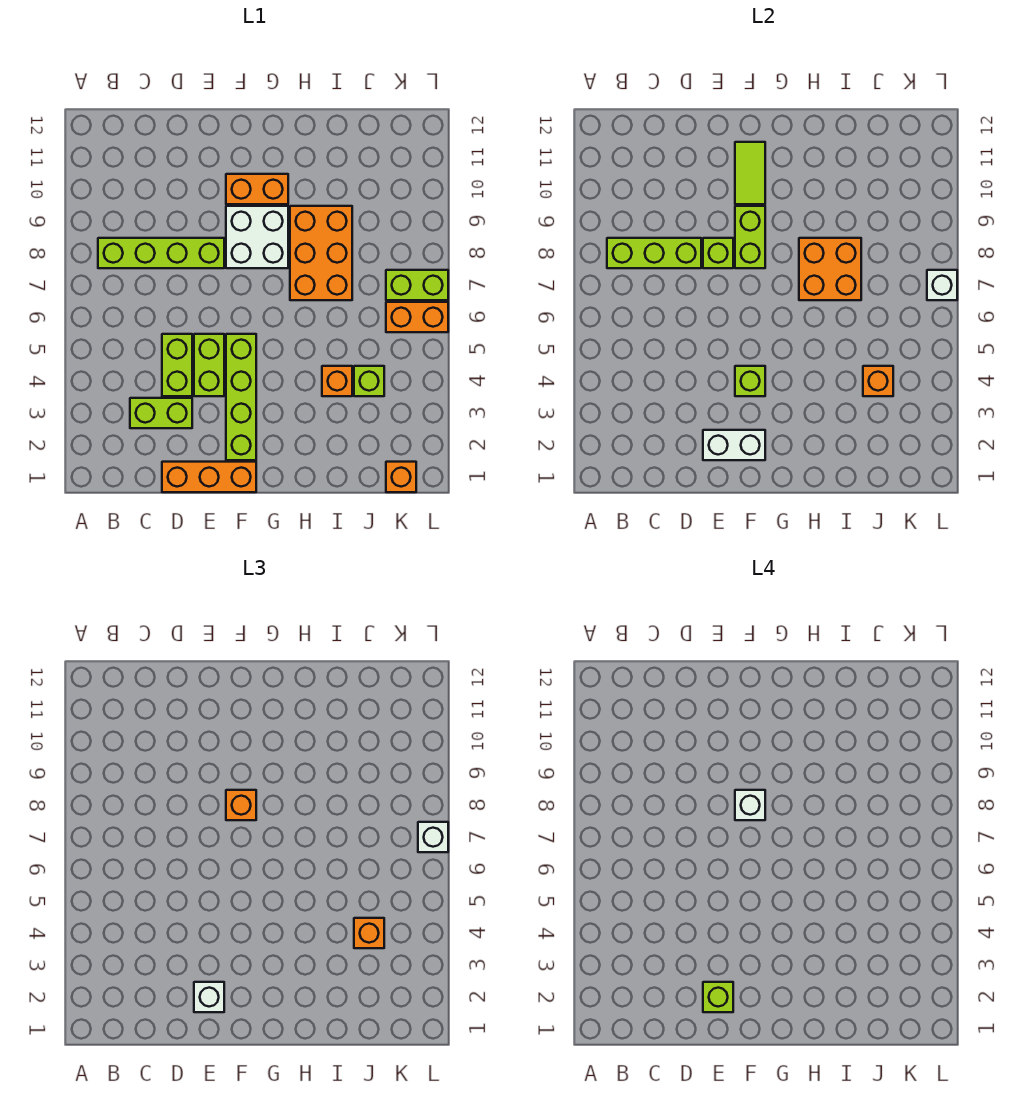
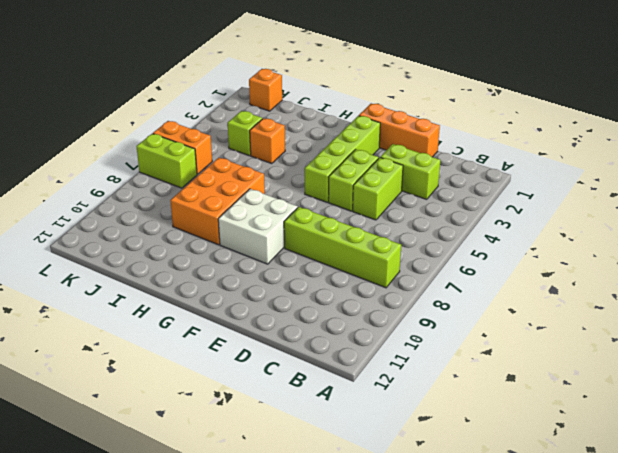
none -> orange 1x2 brick [226,174,288,204]
none -> lime 1x3 brick [607,238,701,268]
none -> white 1x2 brick [703,430,765,460]

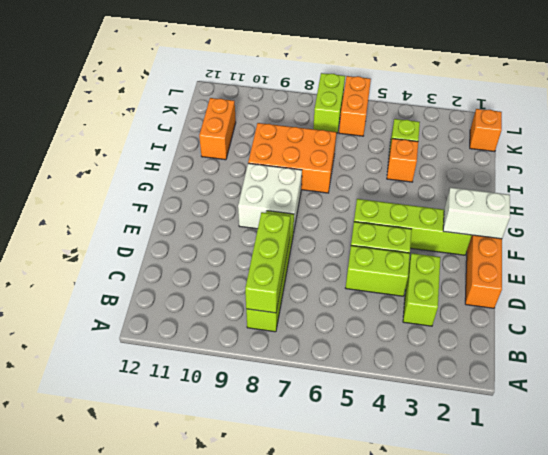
white 1x2 brick [443,187,510,239] -> white 1x2 brick turned to [703,430,765,460]
orange 1x2 brick [199,98,236,160] -> orange 1x2 brick moved to [226,174,288,204]
none -> lime 1x1 brick [703,238,733,268]
none -> lime 1x1 brick [735,366,765,396]
none -> lime 1x2 brick [735,206,765,268]

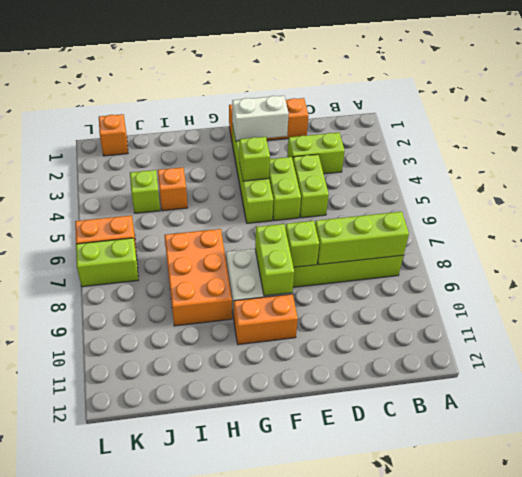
none -> lime 1x2 tile [735,142,765,204]
none -> orange 2x2 brick [799,238,861,300]
none -> orange 1x1 brick [863,366,893,396]

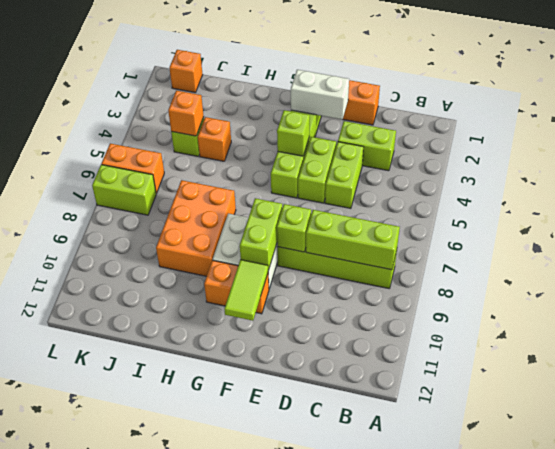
none -> orange 2x2 brick [799,238,861,300]
none -> white 1x1 brick [927,270,957,300]
none -> white 1x1 brick [194,982,224,1012]

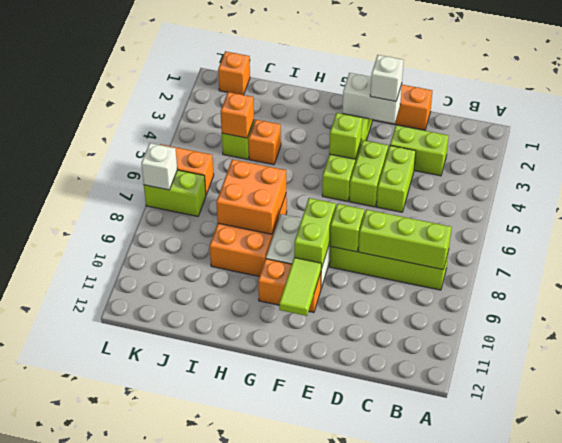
none -> orange 1x1 brick [226,790,256,820]
none -> orange 1x1 brick [354,918,384,948]
none -> white 1x1 brick [418,822,448,852]

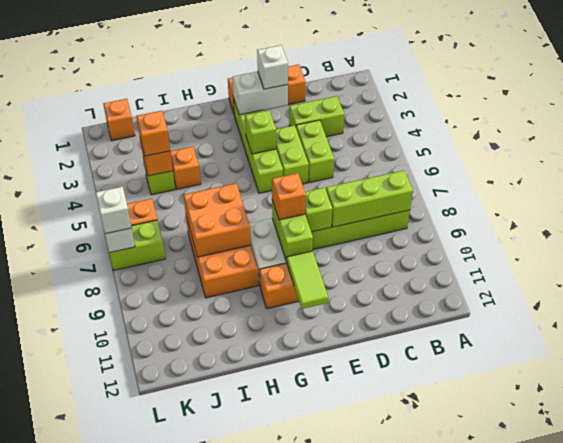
none -> lime 1x1 brick [703,982,733,1012]
none -> white 1x1 brick [735,790,765,820]

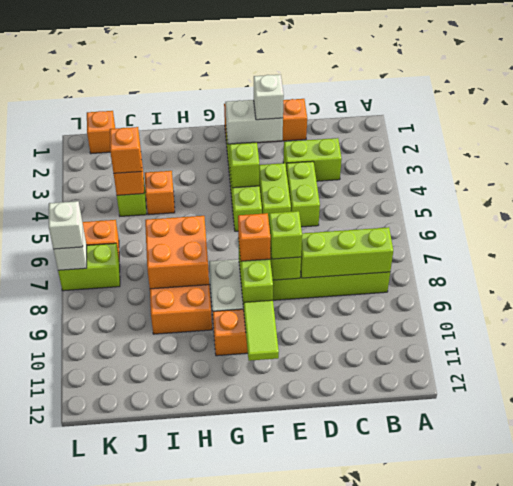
lime 1x1 brick [269,211,302,259] -> lime 1x1 brick moved to [703,982,733,1012]
none -> white 1x1 brick [735,790,765,820]

